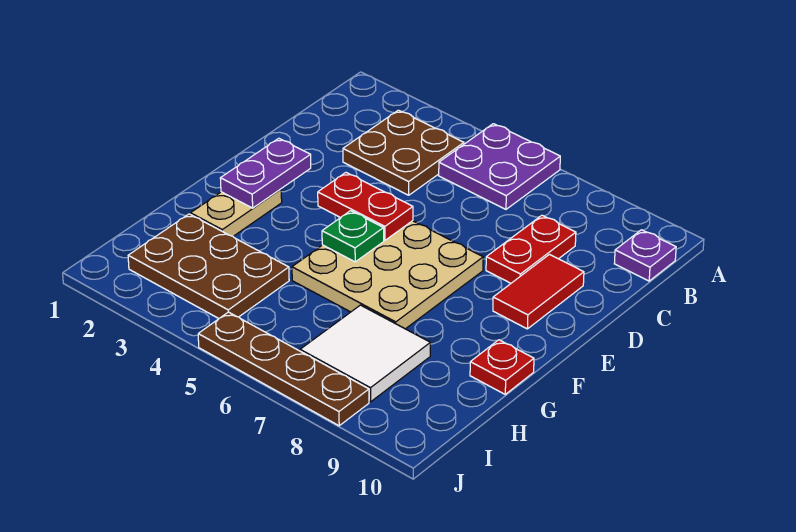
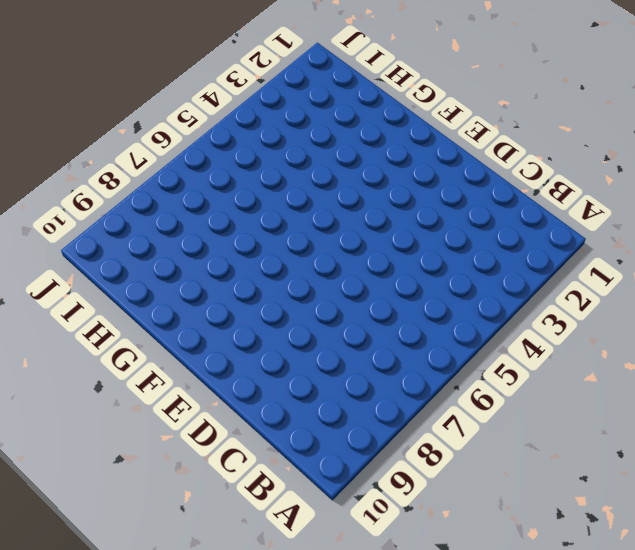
none -> purple 2x2 plate [439,124,560,209]
none -> brown 2x2 plate [343,110,464,195]
none -> purple 1x1 plate [614,230,676,281]

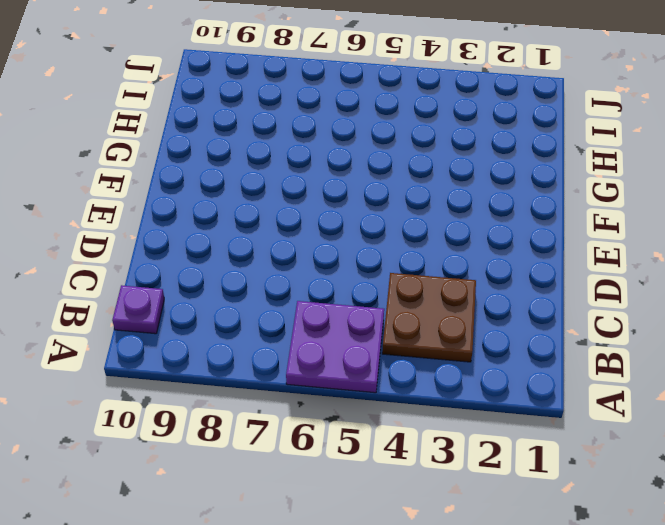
none -> red 1x2 plate [486,215,576,283]
none -> red 1x2 tile [493,255,584,329]
none -> tan 3x3 plate [292,221,483,329]

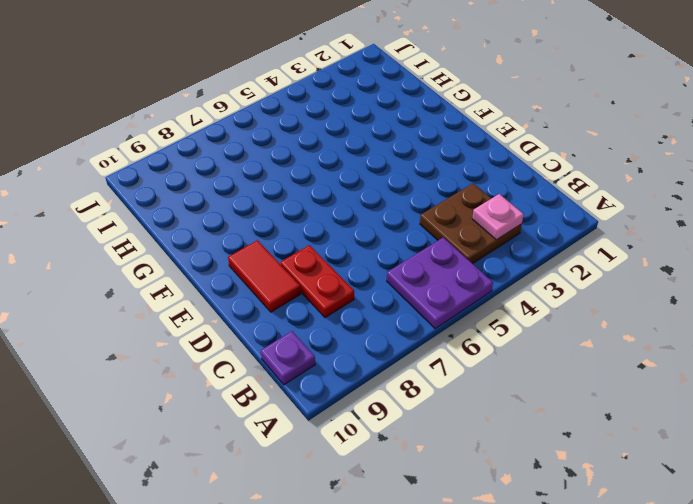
pink 1x1 plate [472,194,524,240] -> none
none -> tan 3x3 plate [292,221,483,329]
none -> tan 1x2 plate [191,189,282,236]
none -> red 1x1 plate [470,340,534,394]

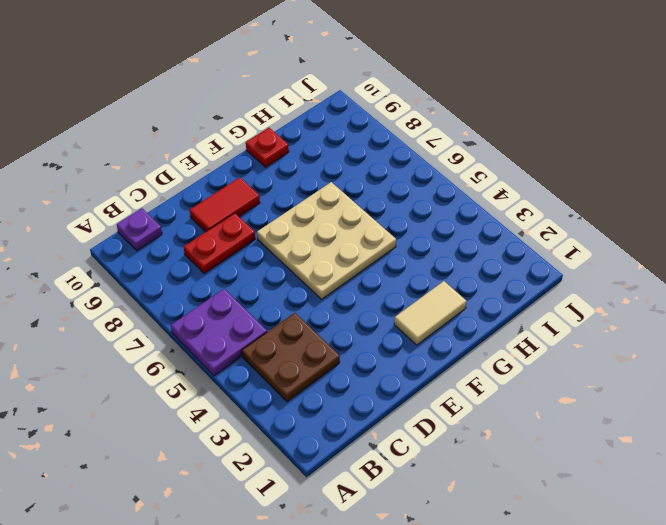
tan 1x2 tile [394,281,467,345] -> tan 1x2 plate [191,189,282,236]
none -> brown 2x3 plate [128,214,289,318]
none -> white 2x2 tile [300,305,430,402]
none -> brown 1x4 plate [198,312,369,426]

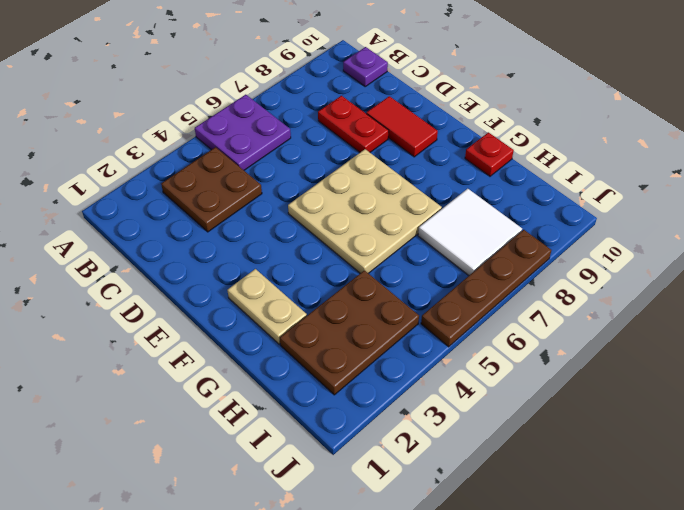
none -> purple 1x2 plate [220,138,311,208]
none -> red 1x2 plate [318,173,413,240]
none -> green 1x1 plate [322,211,384,262]

